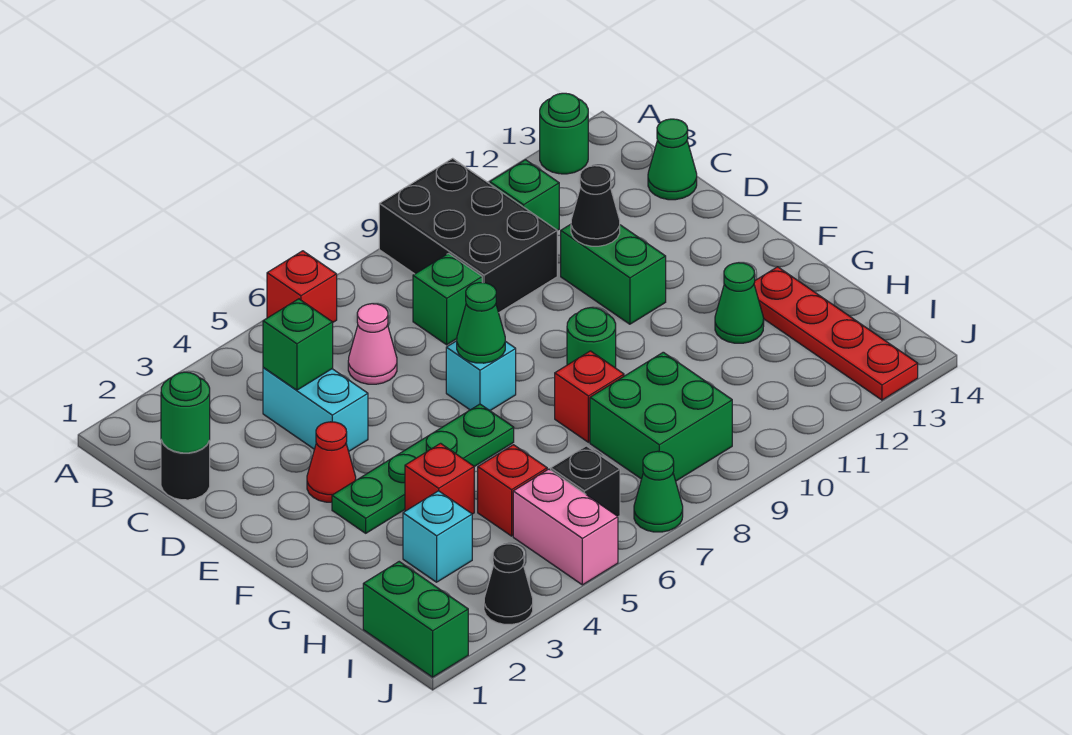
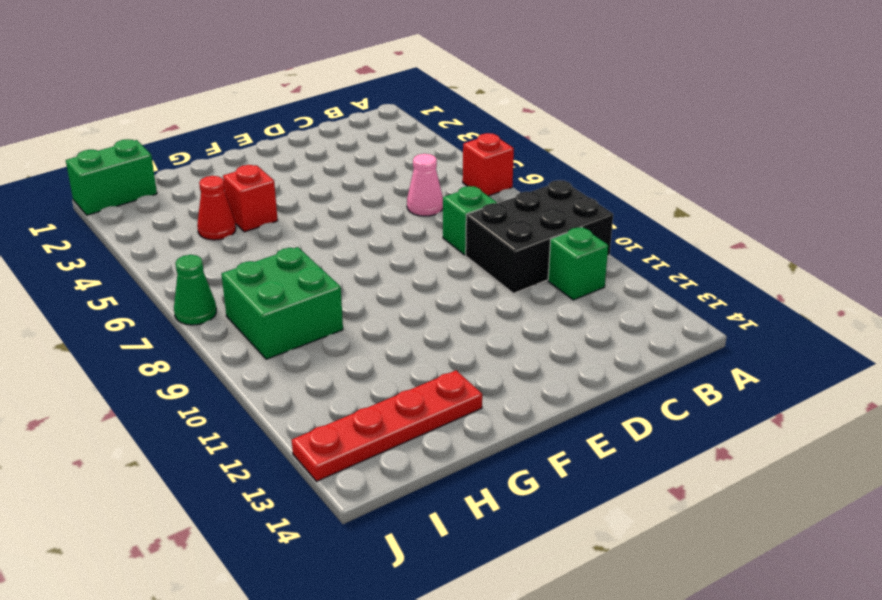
red 1x1 cone [197,176,236,240] -> red 1x1 cone moved to [307,422,356,502]
none -> green 1x1 round brick [540,93,588,174]
none -> black 1x1 round brick [161,440,210,500]
none -> cyan 1x2 brick [263,368,368,451]
none -> green 1x1 cone [648,119,697,200]

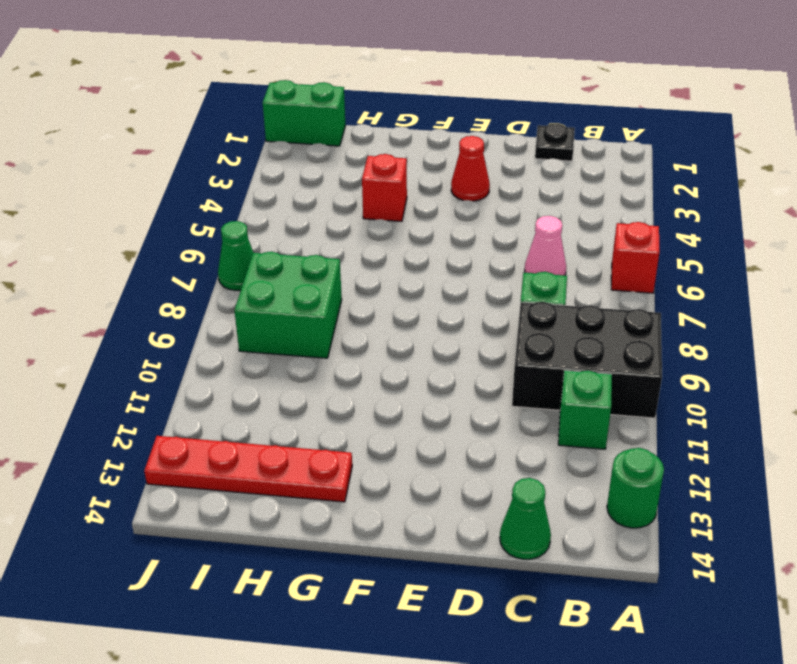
black 1x1 plate [535,123,575,161] -> black 1x1 round brick [161,440,210,500]
none -> cyan 1x2 brick [263,368,368,451]
none -> green 1x2 brick [561,224,666,324]
none -> cyan 1x1 brick [446,341,516,410]
none -> green 1x4 plate [332,404,514,533]

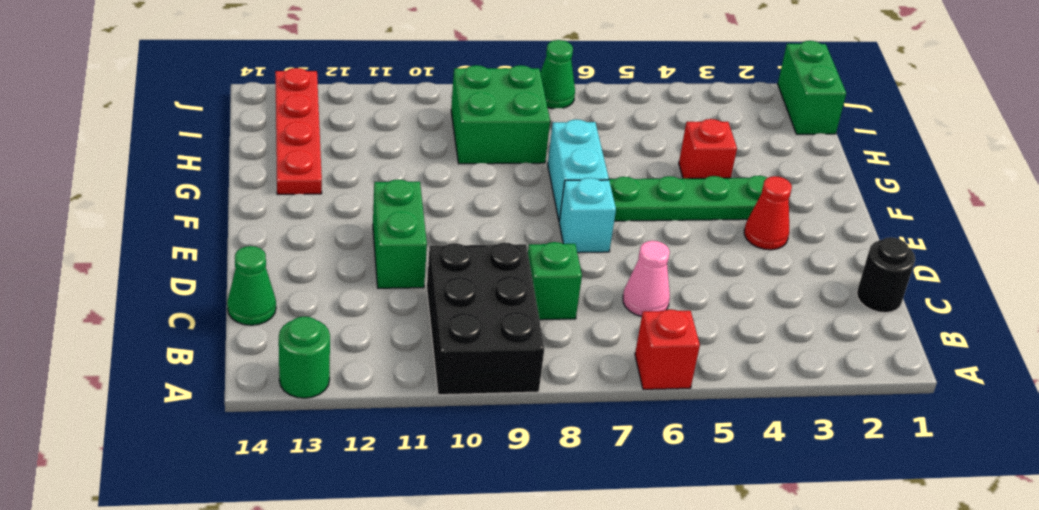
cyan 1x2 brick [548,119,609,221] -> cyan 1x2 brick moved to [263,368,368,451]
none -> green 1x1 brick [490,160,559,230]
none -> green 1x1 round brick [567,308,616,368]
none -> red 1x1 brick [555,351,624,442]
none -> green 1x1 cone [715,263,764,343]

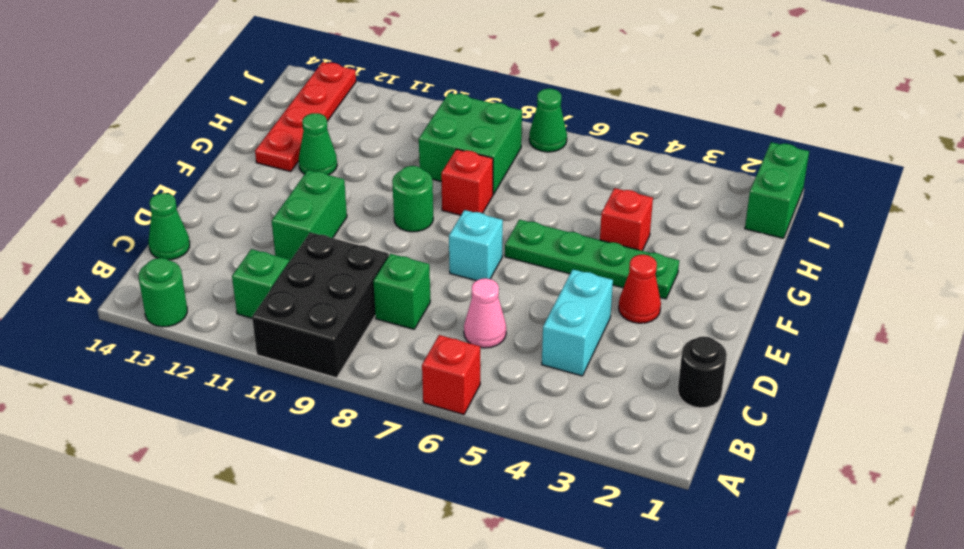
none -> cyan 1x1 brick [403,491,472,582]
none -> red 1x1 brick [478,445,547,536]
none -> pink 1x2 brick [513,469,618,585]
none -> black 1x1 brick [551,446,620,517]

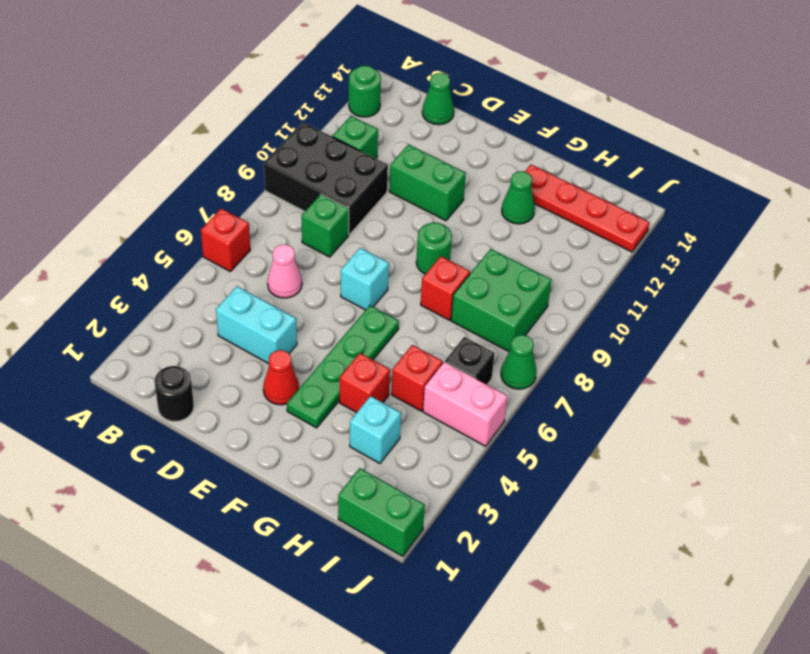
none -> black 1x1 cone [484,544,533,625]
none -> green 1x1 round brick [161,372,210,453]
none -> green 1x1 brick [263,299,333,390]
none -> black 1x1 cone [571,166,620,246]

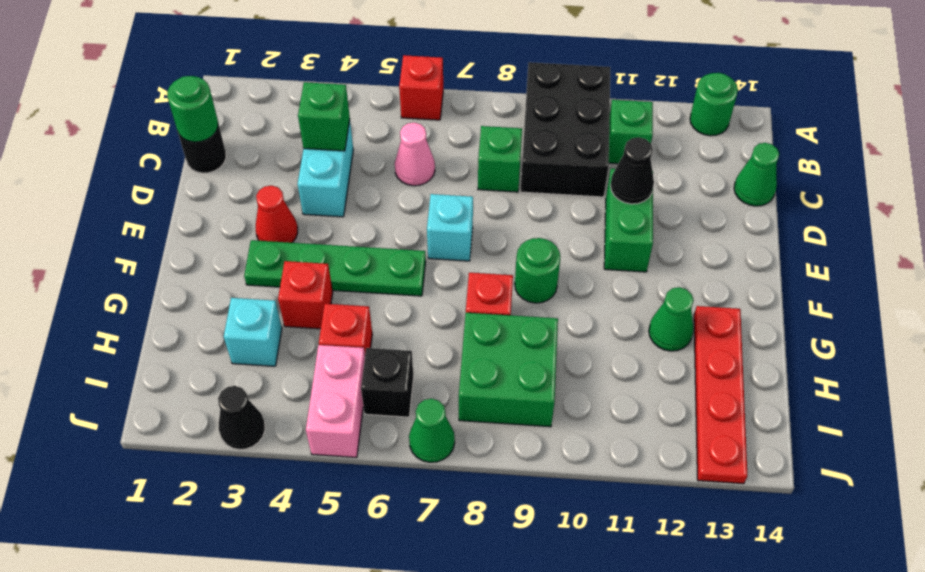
none -> green 1x2 brick [363,562,468,677]
none -> green 1x1 cone [457,283,505,363]

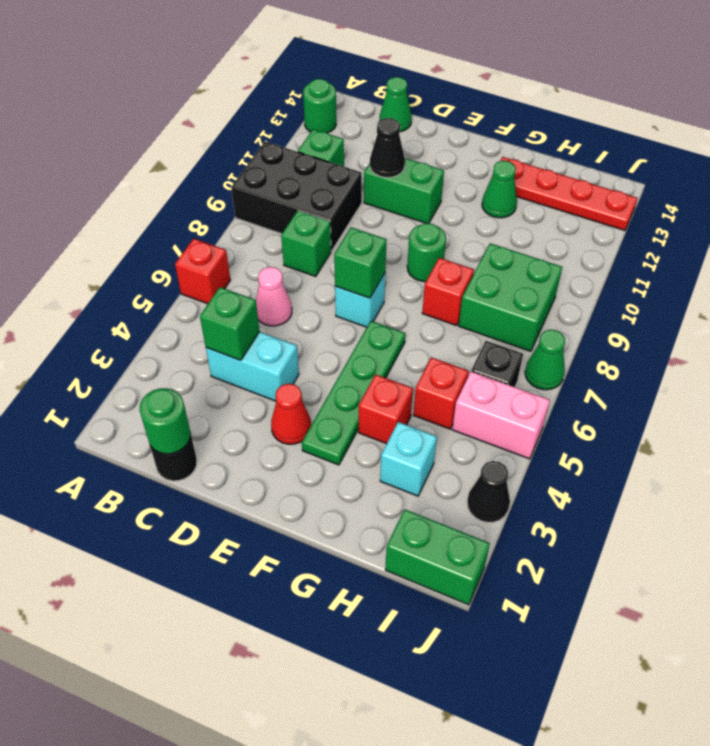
green 1x1 brick [334,227,387,298] -> green 1x1 cone [457,283,505,363]

